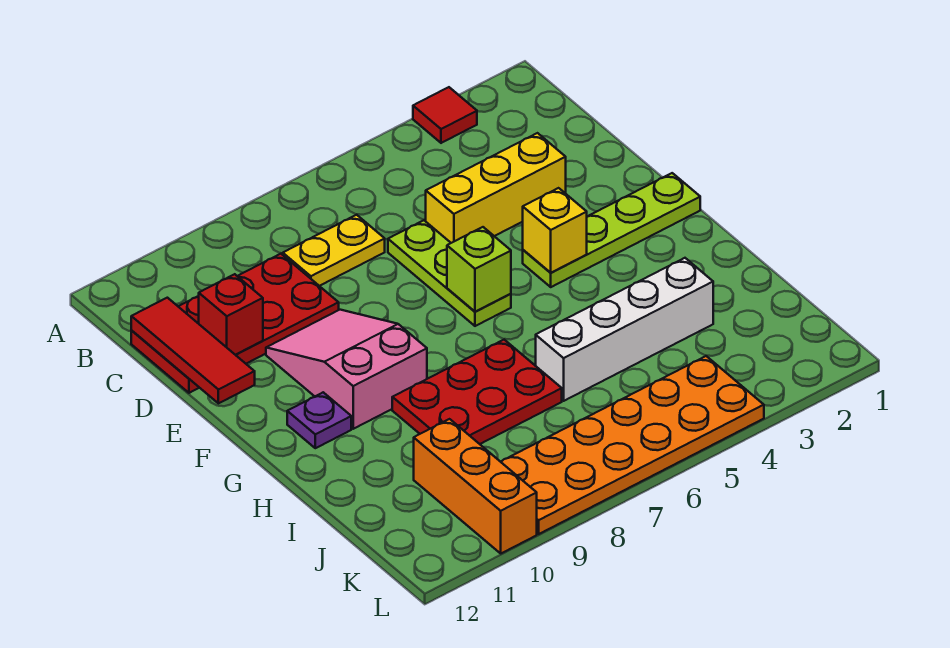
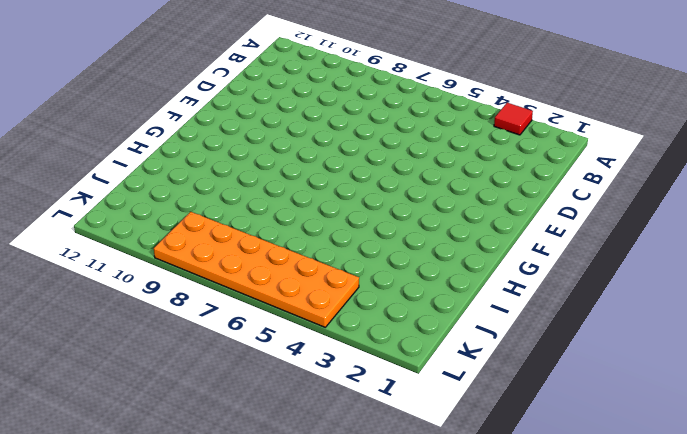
none -> yellow 1x2 plate [283,215,385,286]
none -> red 2x4 plate [131,254,339,393]
none -> yellow 1x3 brick [426,133,566,243]

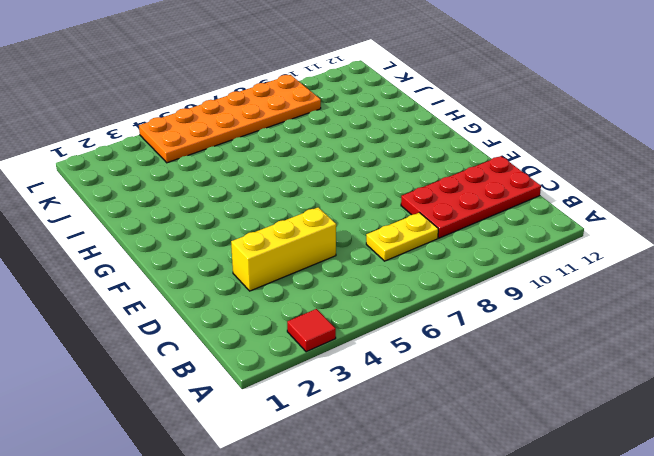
none -> lime 1x3 plate [388,220,511,326]
none -> pink 2x3 slope [266,310,427,429]
none -> lime 1x4 plate [523,173,700,287]

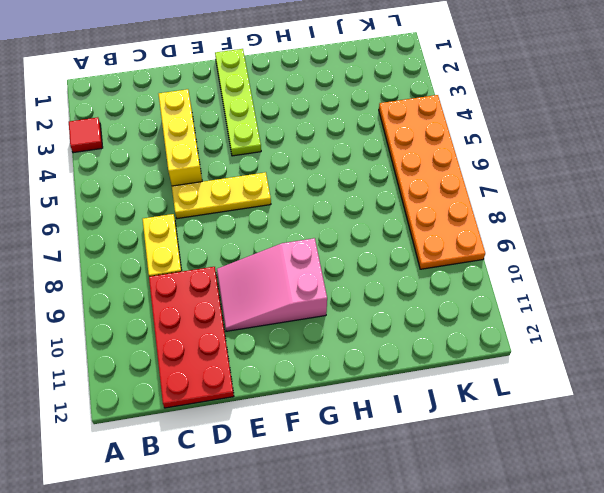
yellow 1x3 plate [172,172,271,219] -> lime 1x3 plate [388,220,511,326]
none -> purple 1x1 plate [287,392,351,448]
none -> red 2x3 plate [392,340,562,444]
none -> white 1x4 brick [536,258,713,401]

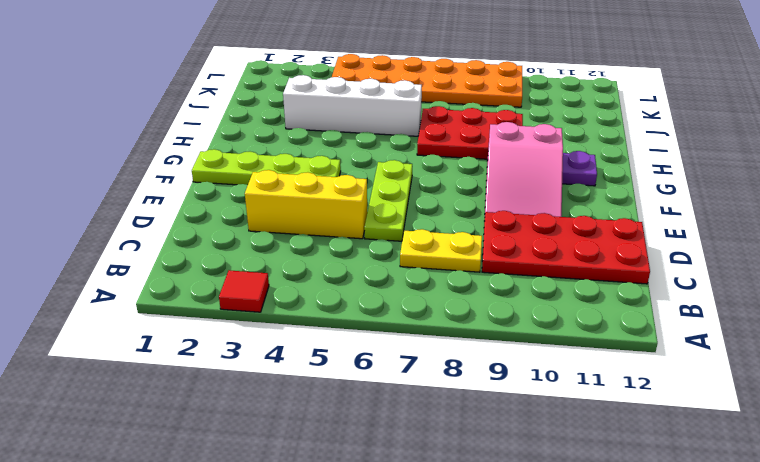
none -> orange 1x3 brick [414,419,537,553]
none -> red 1x3 tile [131,298,255,403]
none -> red 1x1 brick [199,274,263,355]

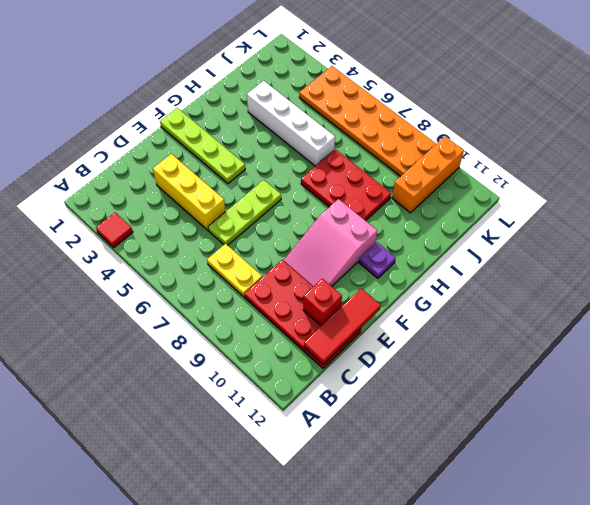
none -> yellow 1x1 brick [523,188,587,273]
none -> lime 1x1 brick [447,227,511,312]

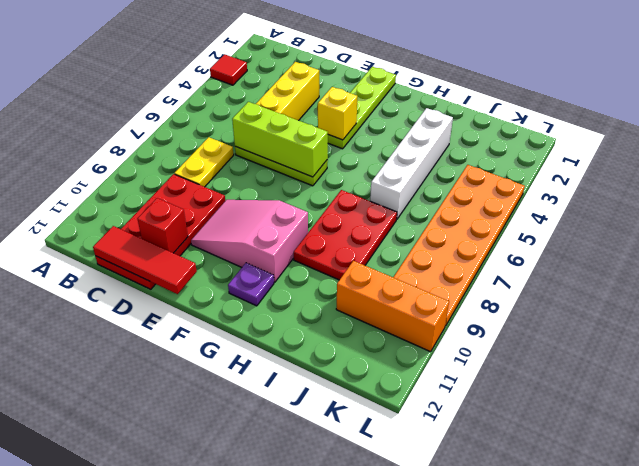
lime 1x3 brick [232,102,328,177] -> lime 1x1 brick [447,227,511,312]

